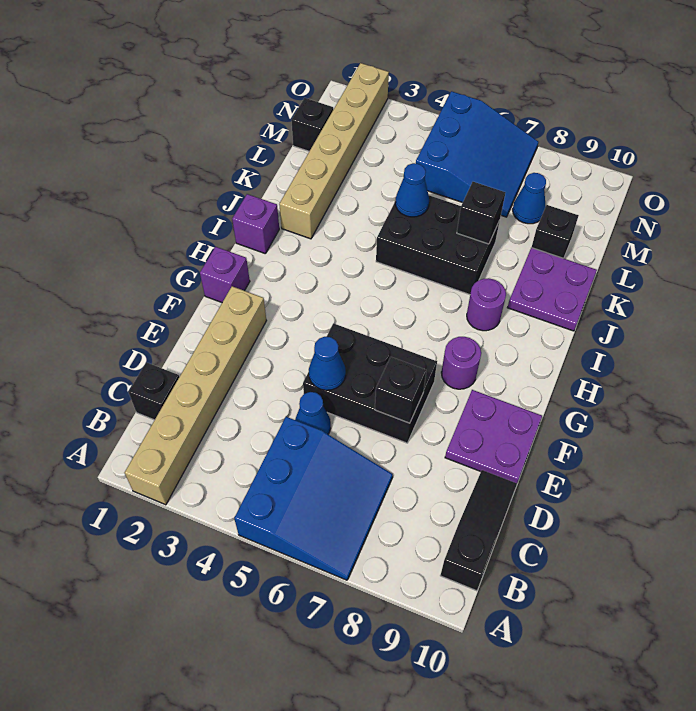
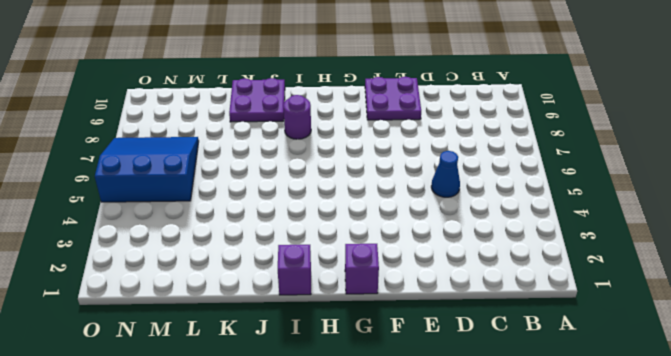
none -> tan 1x6 brick [124,286,267,505]
none -> blue 3x3 slope [234,417,393,580]
none -> black 1x3 slope [440,470,517,591]

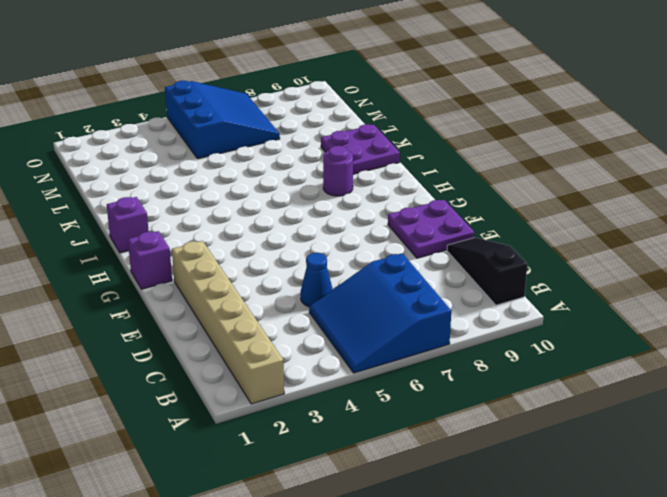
blue 3x3 slope [309,253,451,373] -> blue 3x3 slope turned to [234,417,393,580]
none -> black 1x1 brick [128,362,179,420]
none -> black 2x3 brick [303,323,437,443]
none -> purple 1x1 round brick [441,337,481,389]

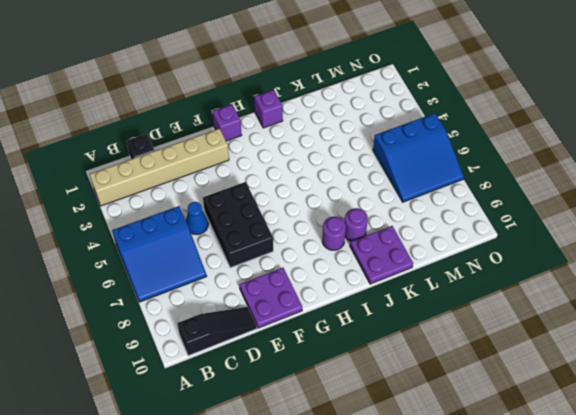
purple 1x1 round brick [345,208,368,241] -> purple 1x1 round brick moved to [441,337,481,389]
none -> tan 1x6 brick [279,63,389,239]
none -> black 2x3 brick [376,195,500,295]
none -> black 1x1 brick [531,205,579,258]

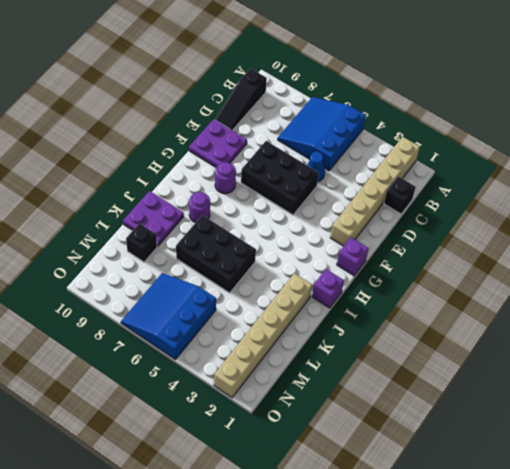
none -> black 1x1 brick [291,98,333,151]
none -> blue 1x1 cone [513,173,546,224]
none -> blue 1x1 cone [309,337,346,390]

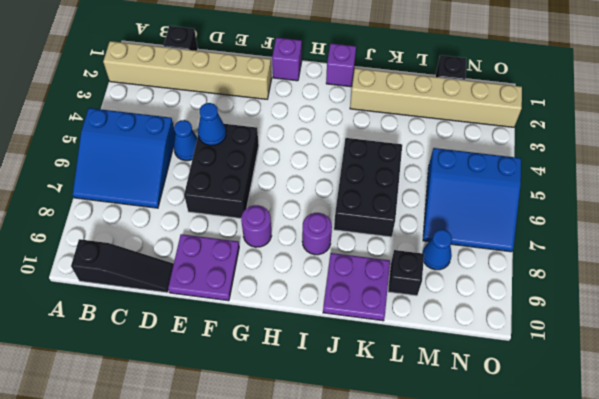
none -> black 1x1 brick [375,357,426,423]
none -> blue 1x1 cone [395,163,429,217]
none -> black 1x1 brick [457,182,506,244]

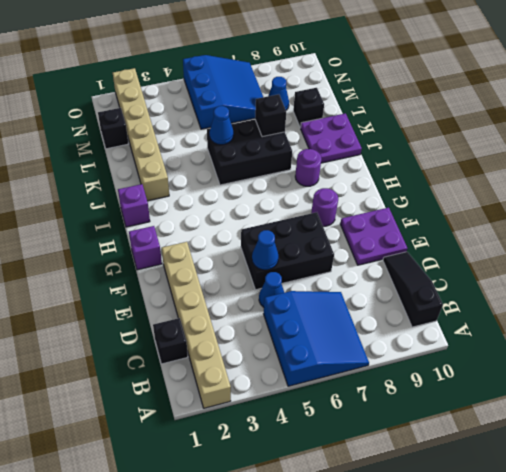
none -> black 1x1 brick [375,357,426,423]

